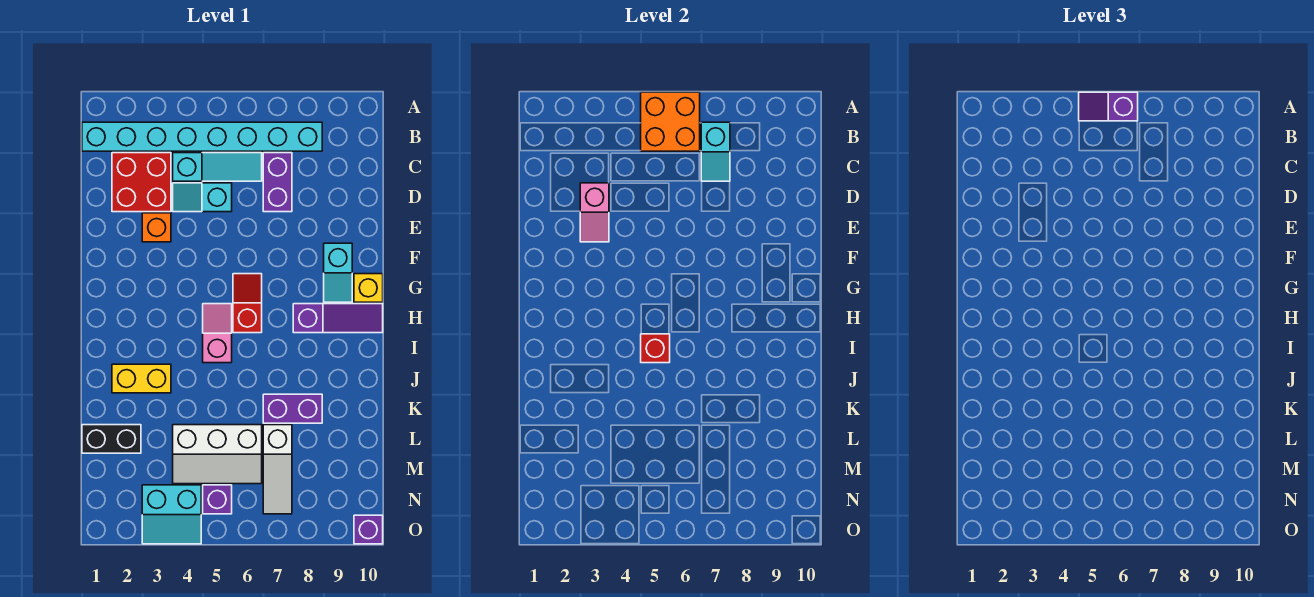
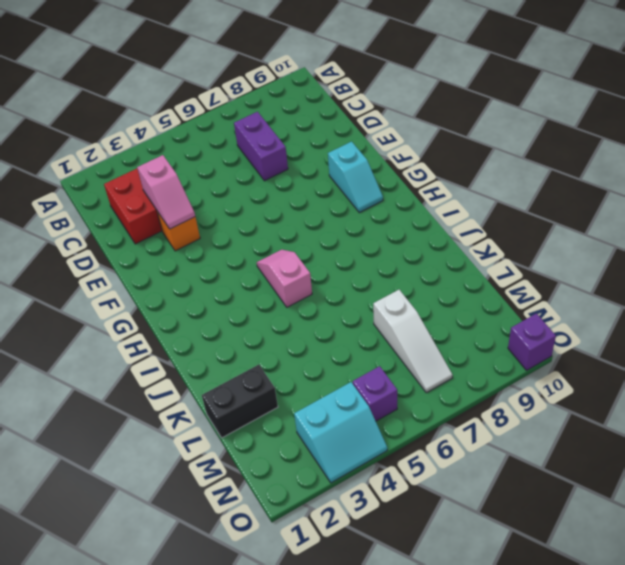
none -> cyan 1x8 brick [82,122,322,151]
none -> cyan 1x3 slope [173,153,262,181]
none -> cyan 1x2 slope [173,183,232,212]

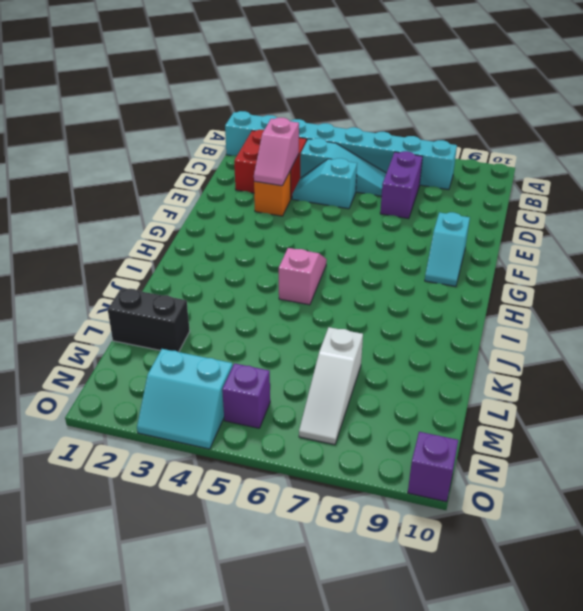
none -> red 1x2 slope [233,274,262,333]
none -> yellow 1x1 brick [354,274,383,302]
none -> purple 1x3 slope [293,304,383,333]

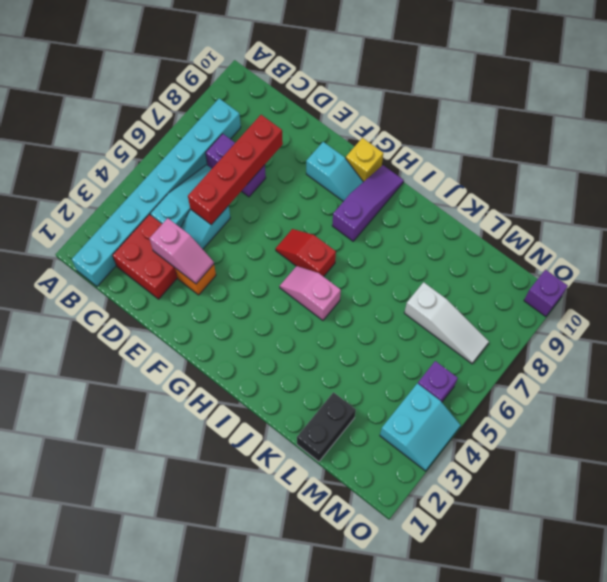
red 1x4 brick [188,115,283,225] -> none
none -> yellow 1x2 brick [112,364,171,393]
none -> purple 1x2 brick [263,394,322,423]
none -> white 2x3 slope [173,425,262,484]

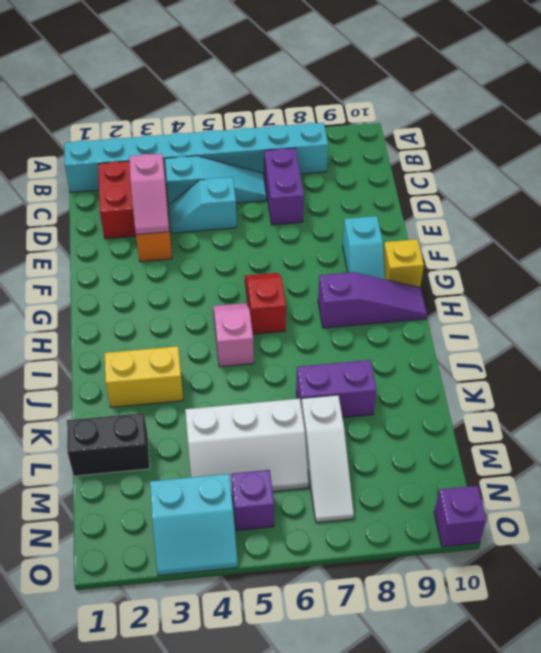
none -> orange 2x2 brick [641,92,700,151]
none -> cyan 1x2 slope [701,122,730,181]
none -> red 1x1 brick [641,334,670,363]

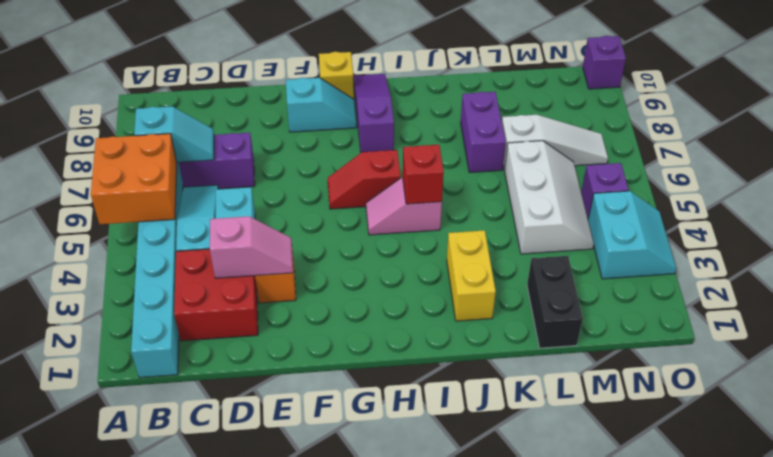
none -> purple 1x2 slope [1079,92,1138,121]

